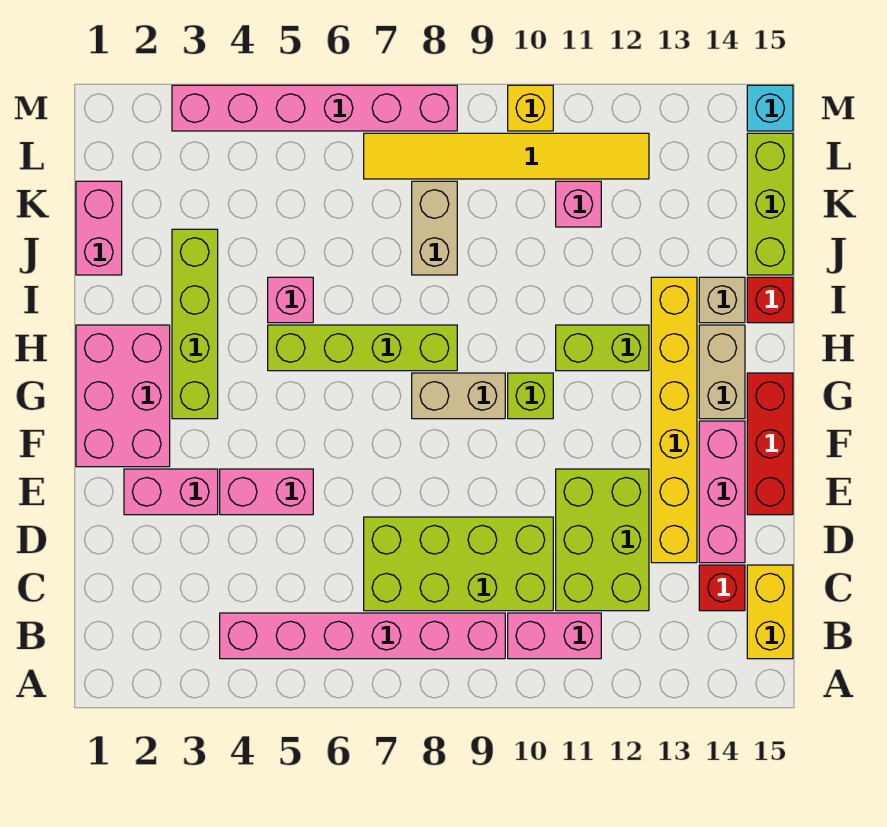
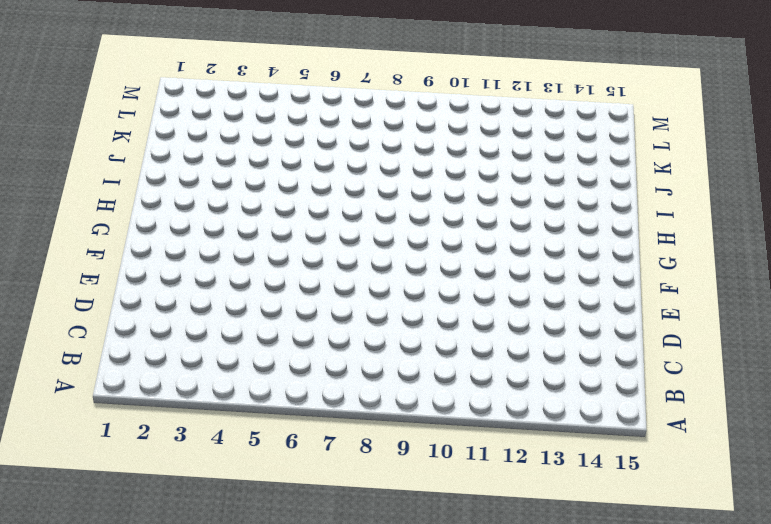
none -> pink 1x6 brick [220,613,505,659]
none -> pink 1x2 brick [508,613,601,659]
none -> yellow 1x2 brick [747,565,793,659]

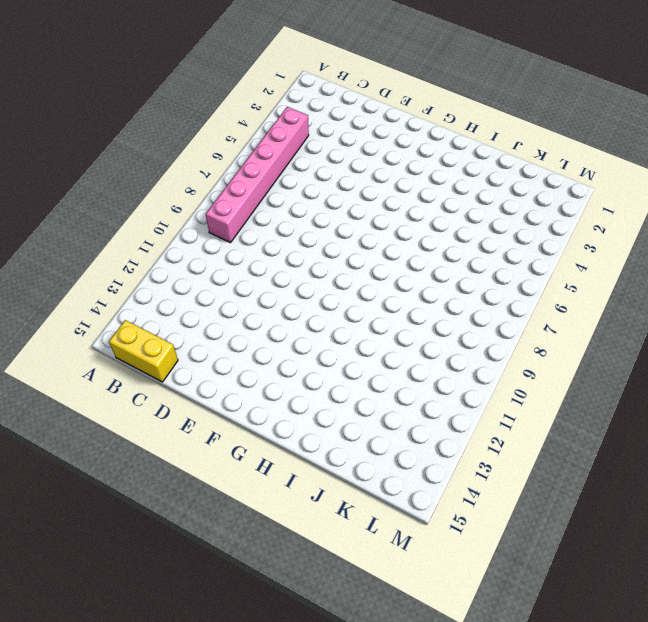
none -> pink 1x2 brick [508,613,601,659]
none -> lime 2x4 brick [364,517,553,611]
none -> lime 2x3 brick [556,469,649,611]

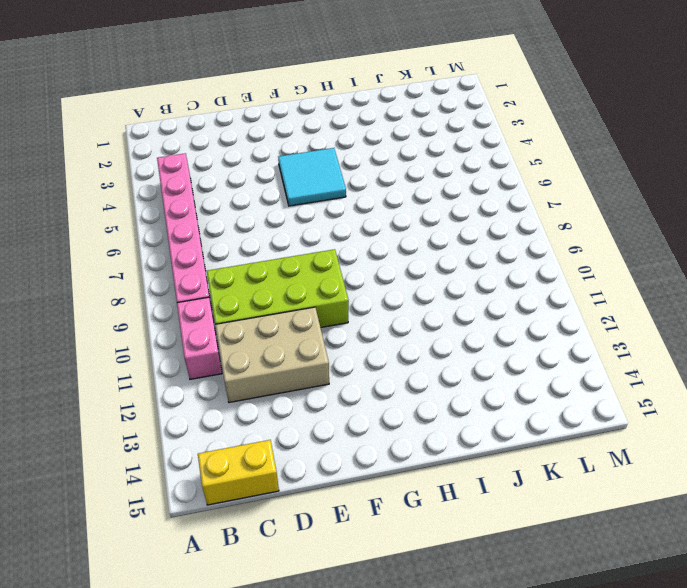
lime 2x4 brick [207,249,349,328] -> lime 2x4 brick turned to [364,517,553,611]
tan 2x3 brick [215,307,329,403] -> lime 2x3 brick [556,469,649,611]
cyan 2x2 tile [278,148,346,206] -> none
none -> red 1x1 brick [699,565,745,611]
none -> yellow 1x6 brick [651,277,697,563]
none -> pink 1x3 brick [699,421,745,563]

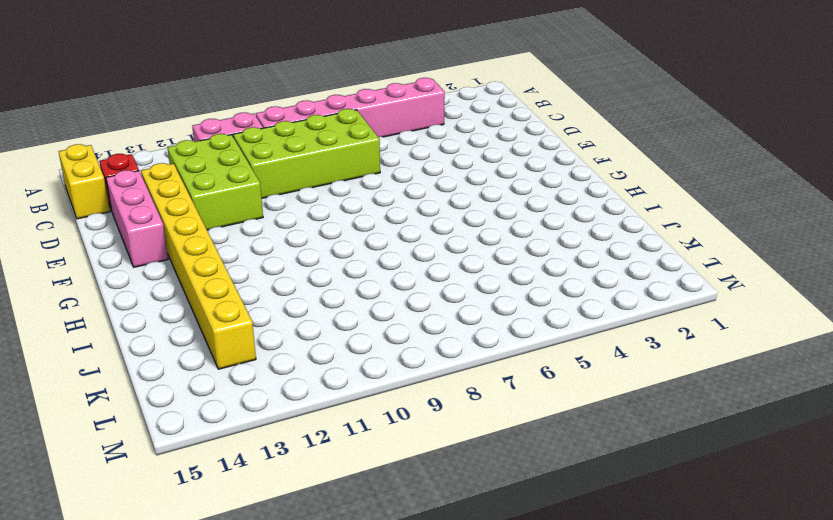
yellow 1x8 brick [141,163,256,369] -> yellow 1x6 brick [651,277,697,563]
none -> pink 1x2 brick [124,469,218,515]
none -> pink 1x2 brick [220,469,313,515]
none -> red 1x3 brick [747,373,793,515]

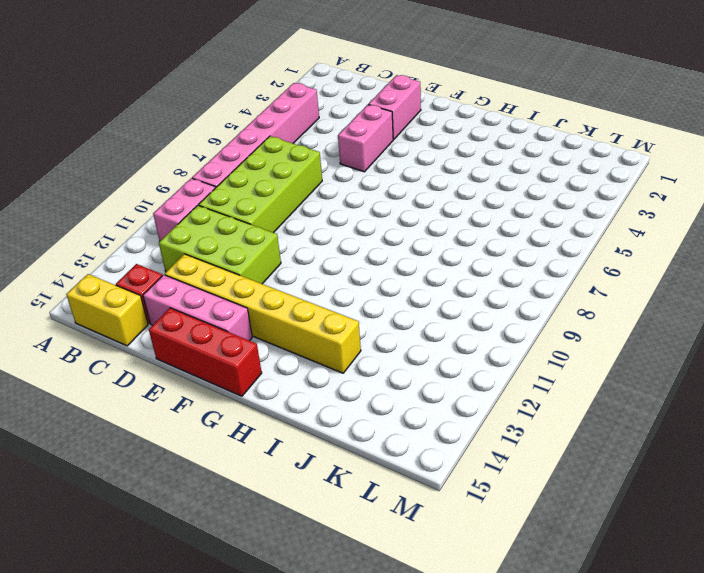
none -> pink 2x3 brick [76,325,170,467]
none -> lime 1x4 brick [172,229,218,419]
none -> tan 1x2 brick [412,373,505,419]

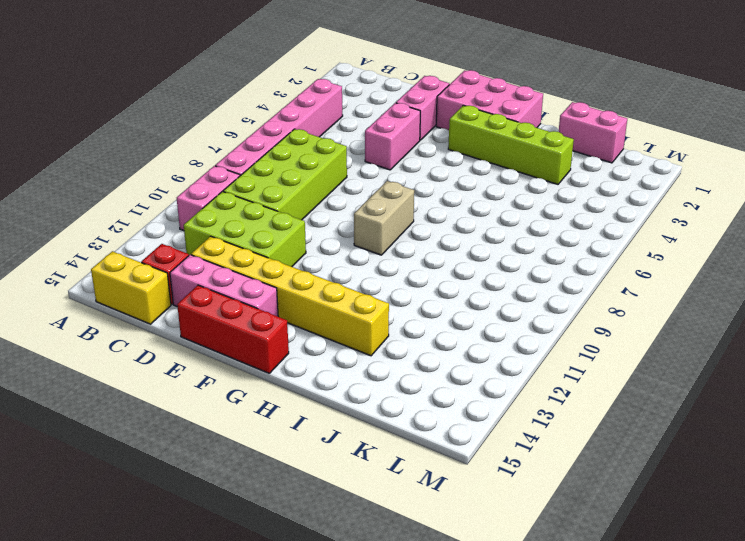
none -> lime 1x1 brick [508,373,553,419]
none -> tan 1x2 brick [699,325,745,419]
none -> lime 1x4 brick [268,325,457,371]

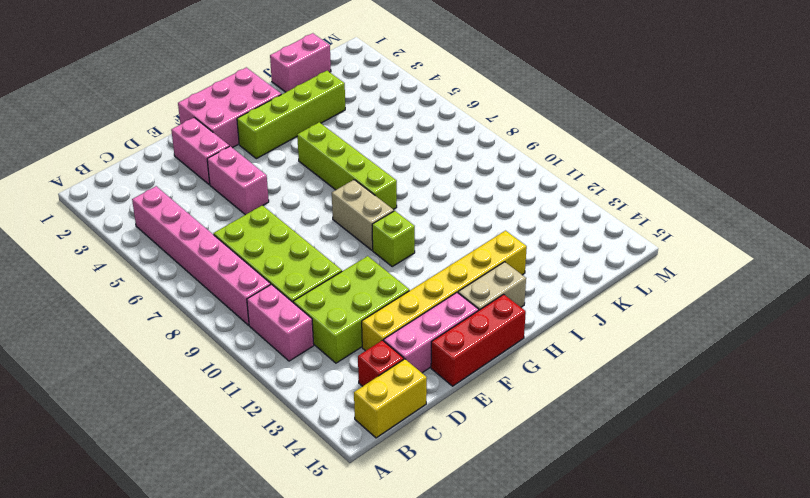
none -> lime 1x2 brick [556,325,649,371]
none -> pink 1x1 brick [268,277,313,323]
none -> tan 1x1 brick [699,277,745,323]

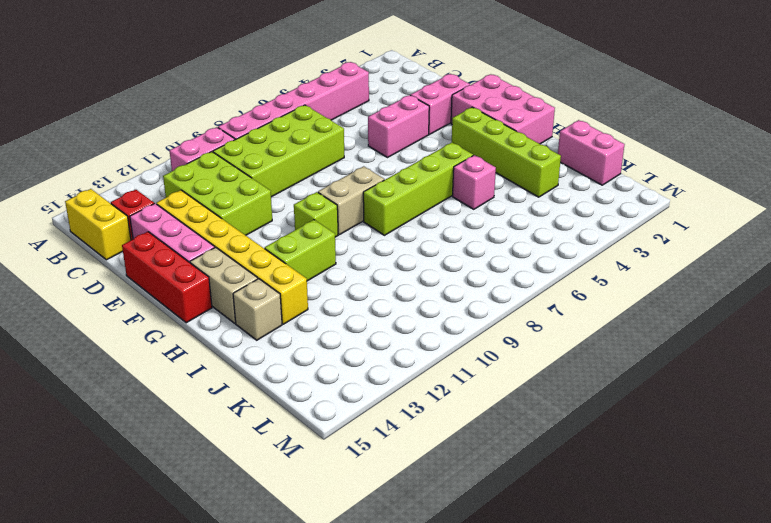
none -> red 1x1 brick [747,277,793,323]
none -> tan 1x2 brick [412,181,457,275]
none -> lime 1x3 brick [747,133,793,275]

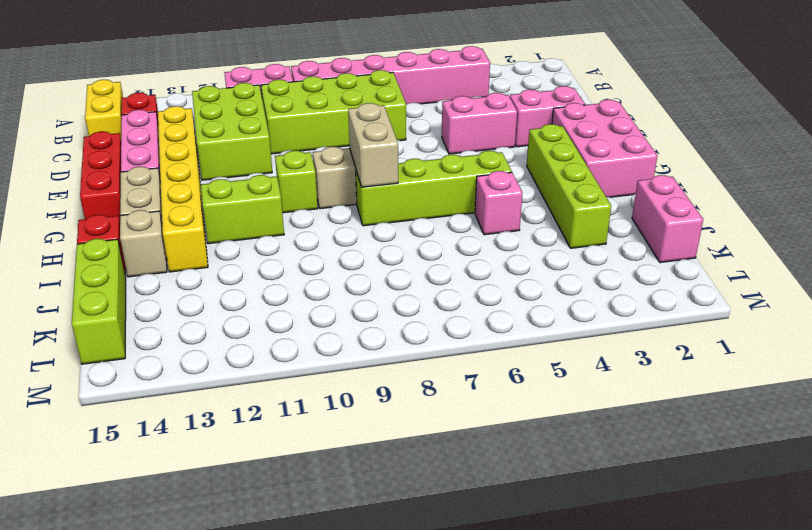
tan 1x2 brick [348,103,398,187] -> tan 1x2 brick moved to [412,181,457,275]
none -> pink 1x1 brick [556,181,601,227]
none -> yellow 1x6 tile [364,133,649,179]
none -> pink 1x6 brick [172,85,457,131]

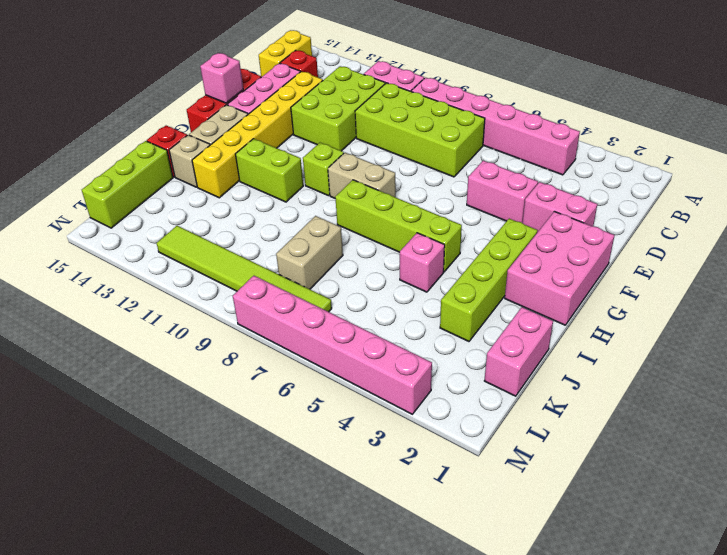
pink 1x1 brick [200,53,243,103] -> pink 1x1 brick moved to [556,181,601,227]
lime 1x6 tile [156,226,332,312] -> yellow 1x6 tile [364,133,649,179]
none -> yellow 1x1 brick [508,85,553,131]
none -> cyan 1x1 brick [747,85,793,131]

